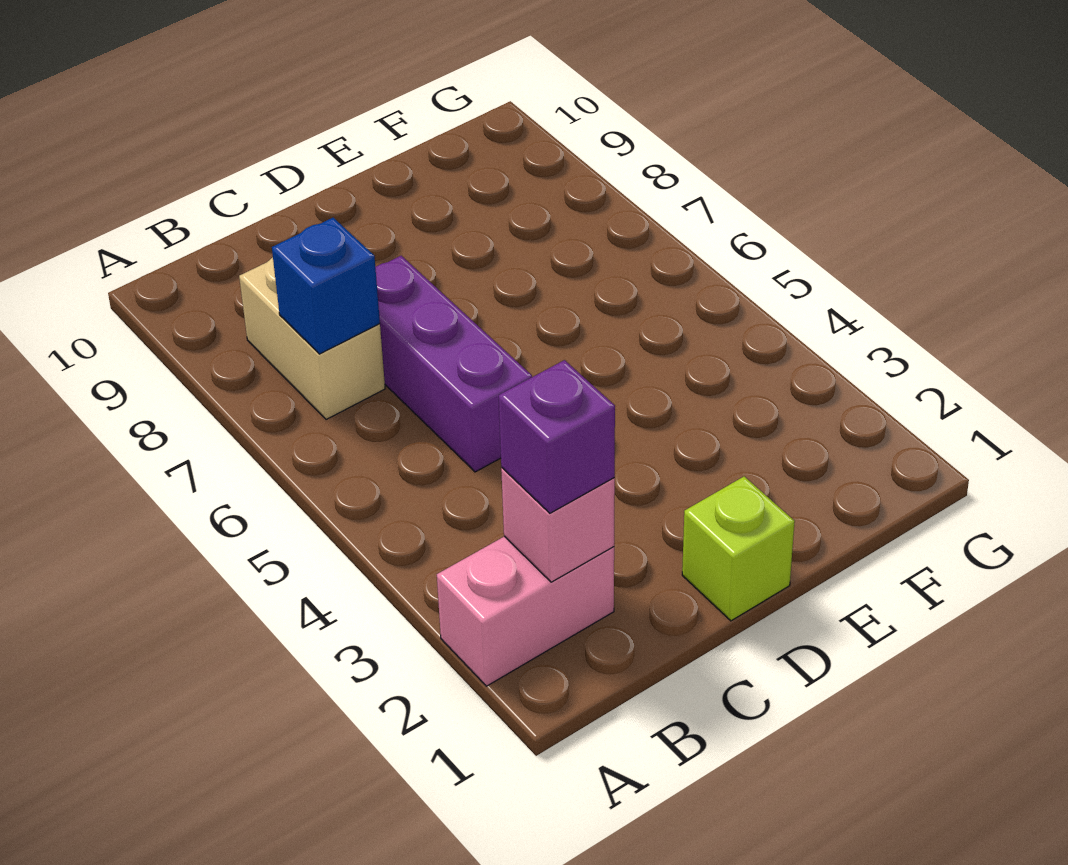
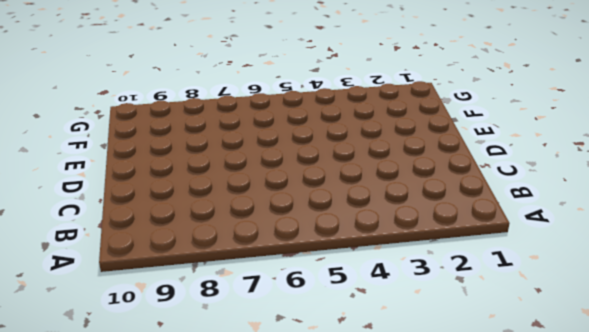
none -> pink 1x2 brick [437,536,614,686]
none -> tan 1x2 brick [239,258,385,420]

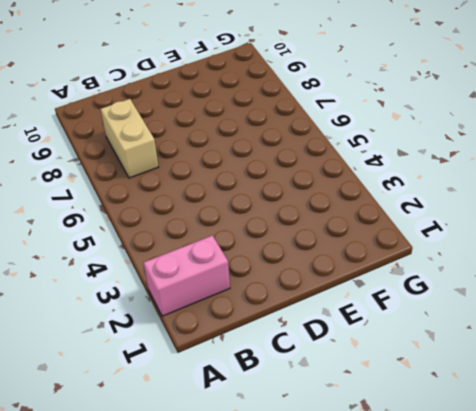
none -> purple 1x3 brick [375,256,532,472]
none -> lime 1x1 brick [682,476,795,621]

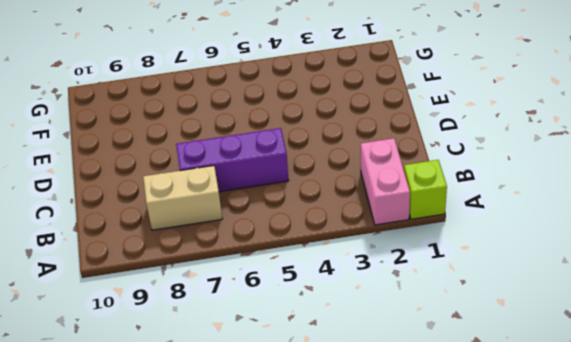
lime 1x1 brick [404,160,447,219] -> lime 1x1 brick moved to [682,476,795,621]
none -> pink 1x1 brick [501,468,615,582]
none -> blue 1x1 brick [272,218,380,354]

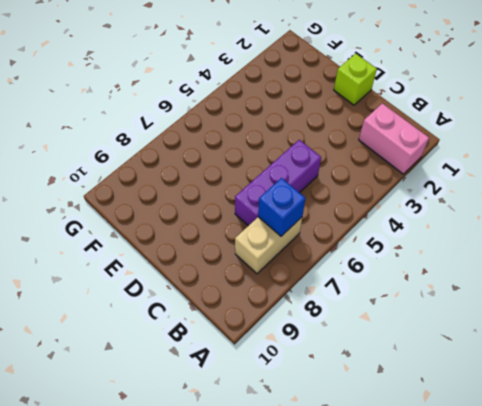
none -> pink 1x1 brick [501,468,615,582]
none -> purple 1x1 brick [499,360,615,513]

